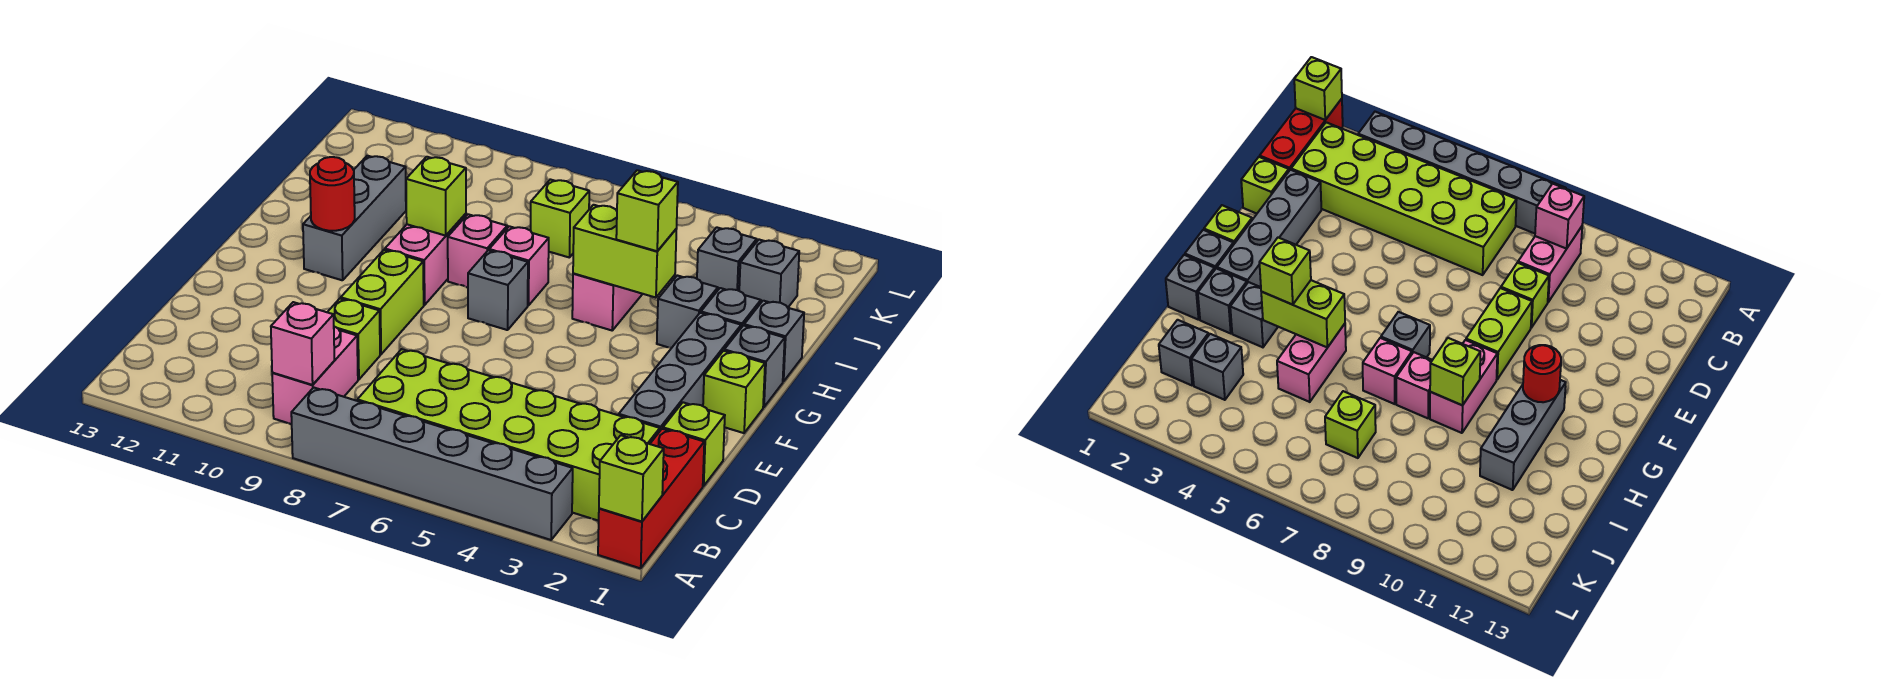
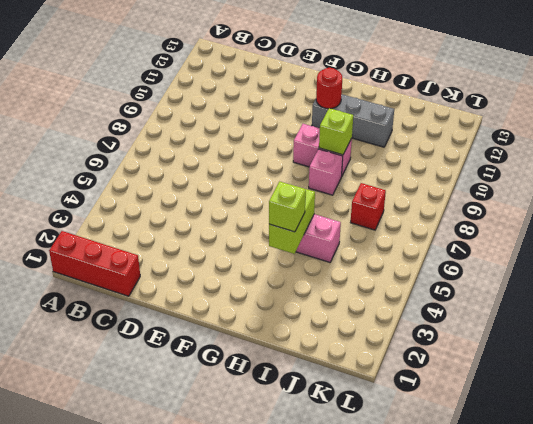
red 1x1 brick [351,183,386,230] -> lime 1x1 brick [531,179,589,258]
none -> grey 1x6 brick [291,387,573,540]
none -> lime 2x6 brick [357,349,660,521]
none -> pink 1x2 brick [272,327,358,424]

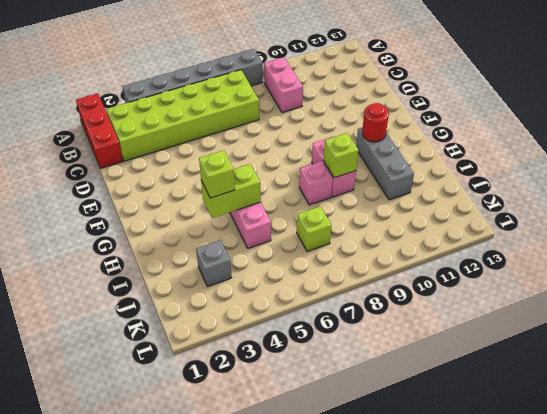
none -> lime 1x1 brick [663,402,725,486]
none -> grey 1x4 brick [619,313,741,430]
none -> lime 1x1 brick [328,299,380,380]

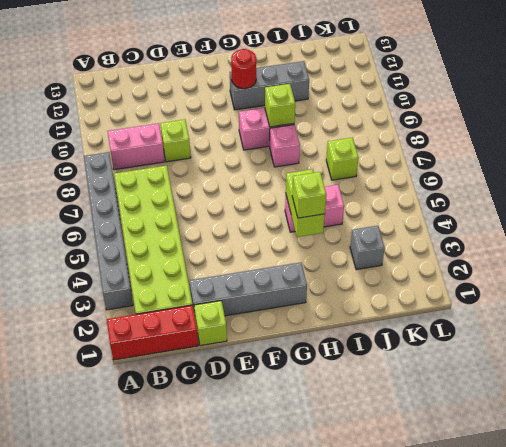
none -> lime 1x2 brick [341,250,424,354]
none -> lime 1x1 brick [703,351,765,433]
none -> grey 1x1 brick [724,326,785,407]

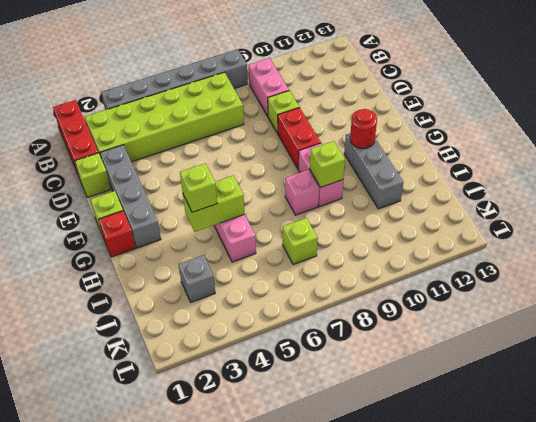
red 1x2 brick [278,108,321,169] -> lime 1x2 brick [341,250,424,354]
red 1x1 brick [99,211,135,257] -> grey 1x1 brick [724,326,785,407]
none -> grey 1x1 brick [468,250,528,330]
none -> grey 1x1 brick [744,301,804,382]
none -> grey 1x1 brick [701,288,761,328]

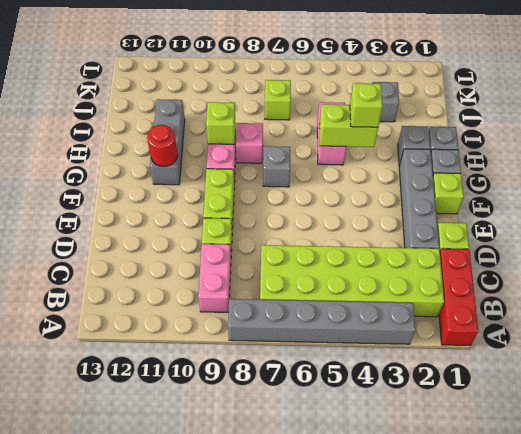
none -> grey 1x1 brick [657,275,718,348]
none -> pink 1x1 brick [489,226,549,306]
none -> grey 1x1 brick [739,240,799,308]

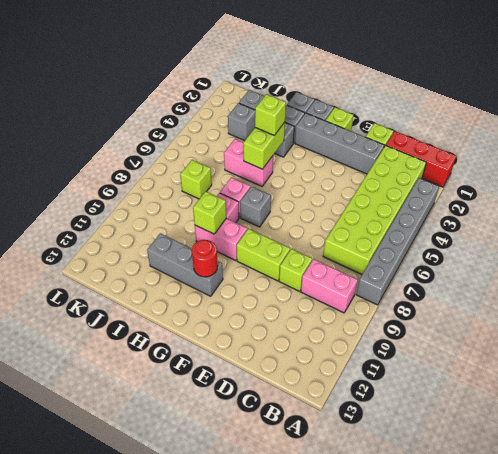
none -> lime 1x1 brick [599,435,664,522]
none -> pink 1x1 brick [271,302,334,385]

